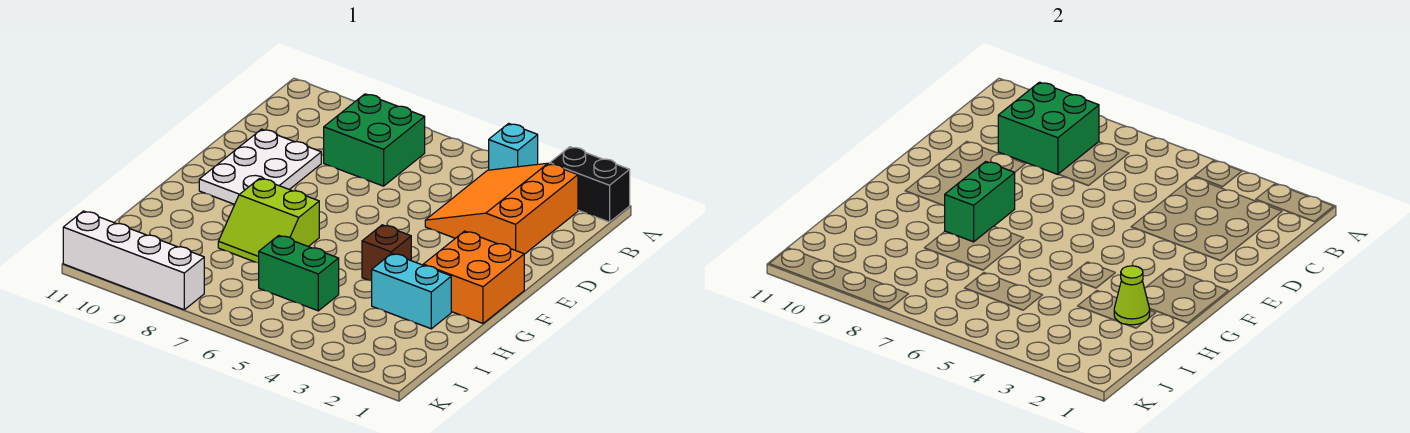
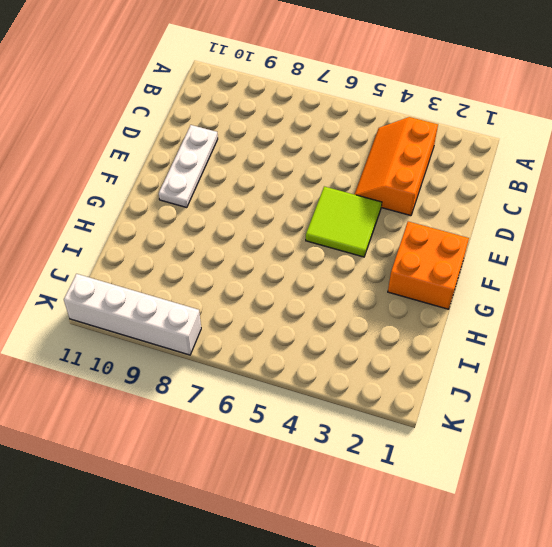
orange 2x3 slope [354,117,438,216] -> orange 3x3 slope [425,163,578,254]
white 1x3 plate [159,125,218,208] -> white 2x3 plate [199,129,321,205]
lime 2x2 tile [306,186,382,257] -> none
none -> black 1x2 brick [550,147,630,222]
none -> cyan 1x1 brick [489,123,538,170]
none -> green 2x2 brick [324,94,425,186]

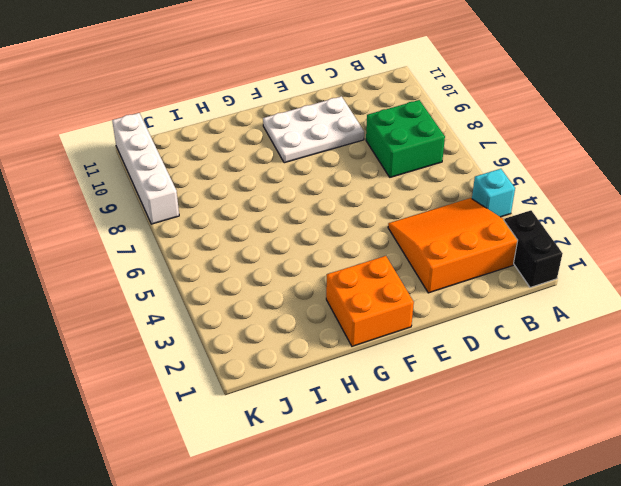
none -> brown 1x1 brick [362,225,411,281]
none -> lime 2x2 slope [218,178,319,263]
none -> cyan 1x2 brick [372,253,451,329]

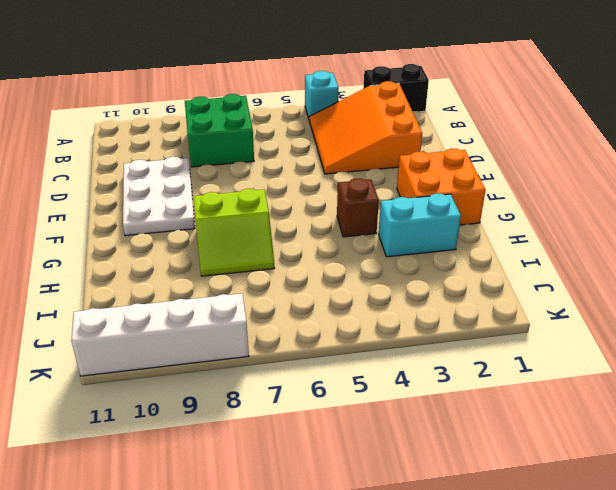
none -> green 1x2 brick [259,236,339,311]
none -> green 2x2 brick [998,82,1099,174]
none -> green 1x2 brick [945,162,1015,242]

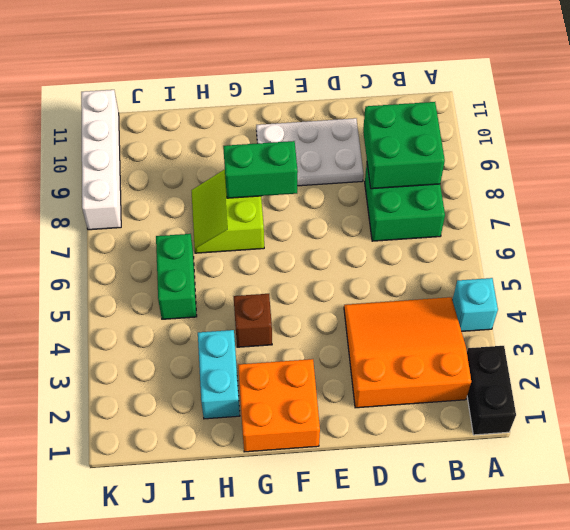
none -> lime 1x1 cone [1114,266,1150,325]

